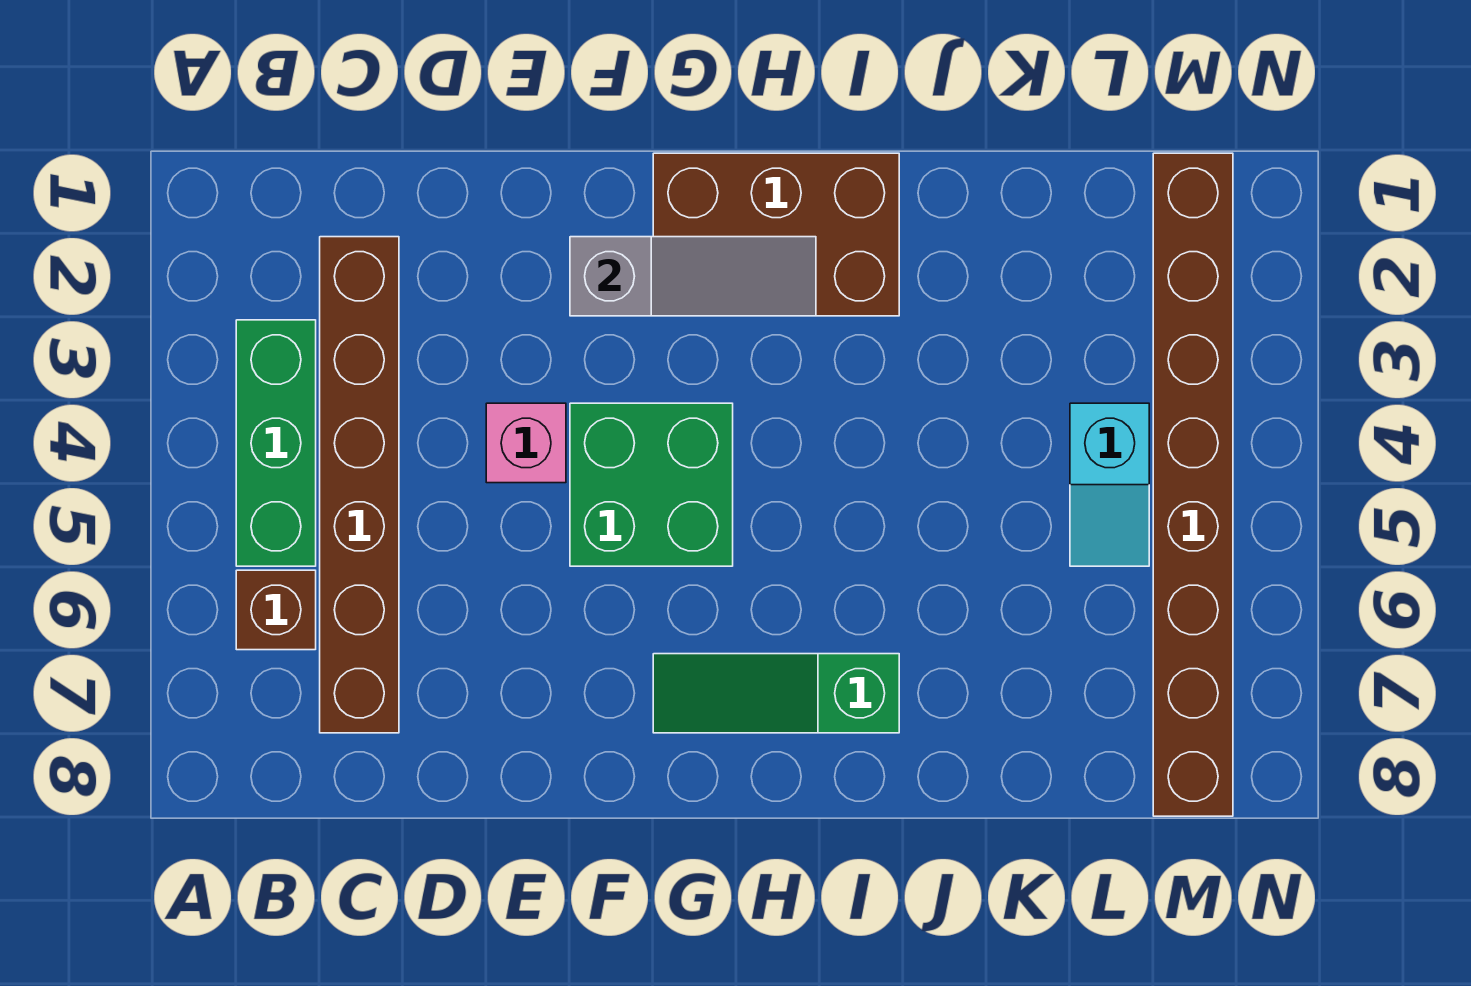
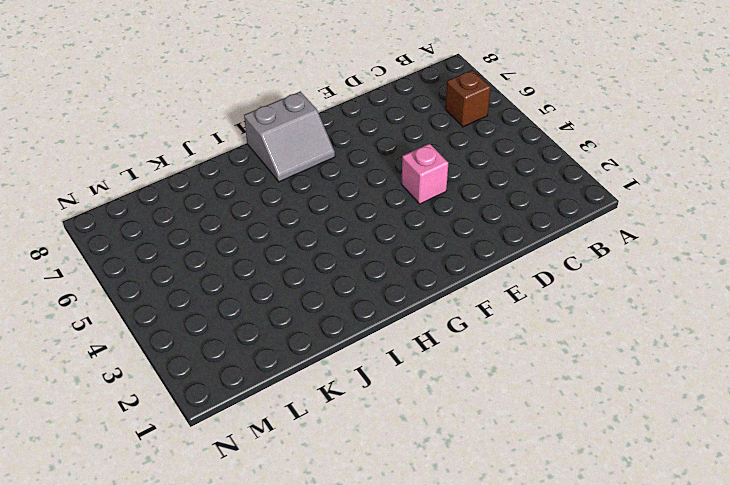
grey 2x2 slope [244,92,335,182] -> green 1x3 slope [653,654,899,733]
none -> green 1x3 brick [236,320,316,566]
none -> brown 1x6 brick [320,237,399,733]

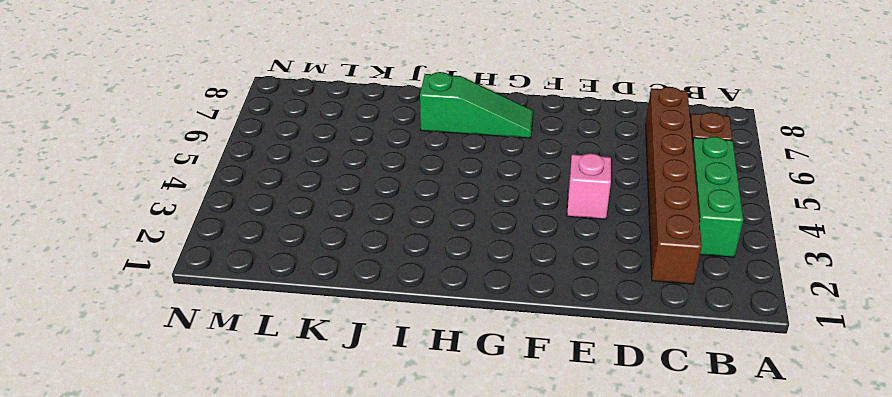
none -> green 2x2 brick [570,403,733,566]
none -> brown 2x3 brick [653,153,899,316]

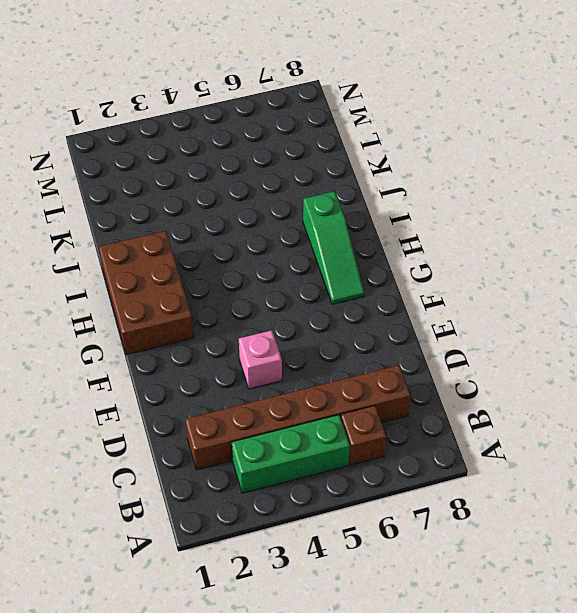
none -> green 2x2 brick [570,403,733,566]
none -> cyan 1x2 slope [1070,403,1149,566]

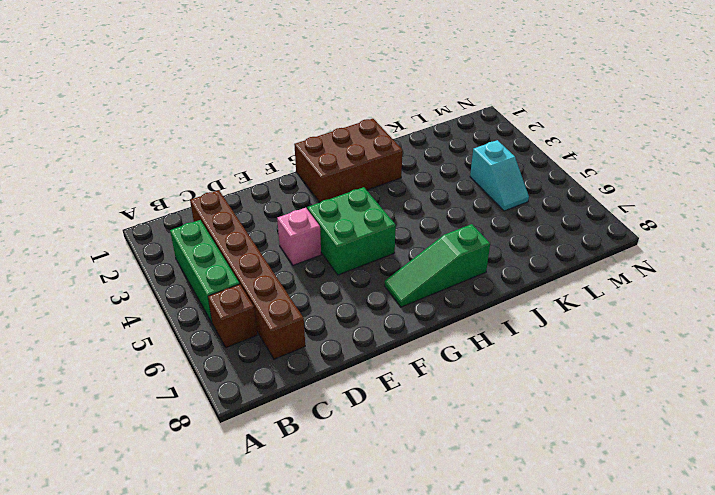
none -> brown 1x8 brick [1153,153,1233,816]
none -> grey 1x3 slope [570,237,816,316]

